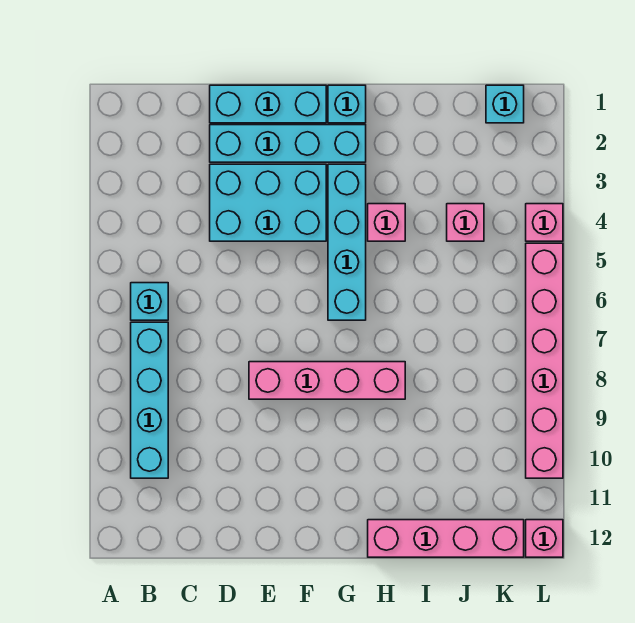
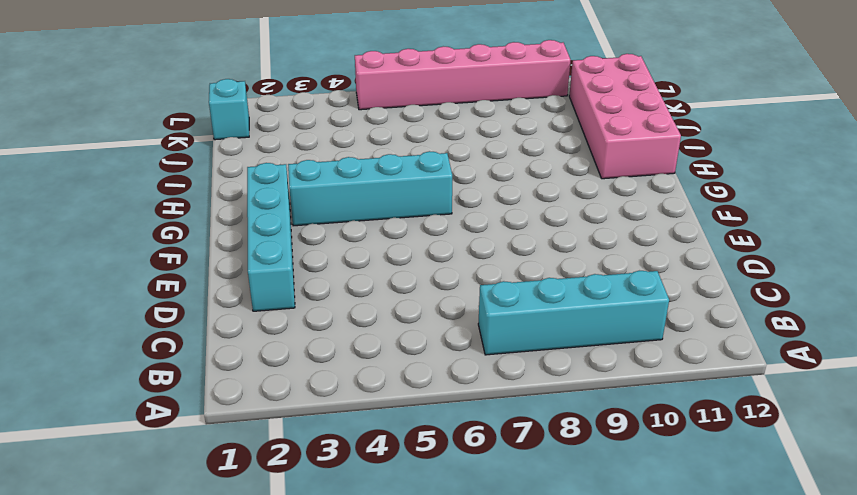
pink 2x4 brick [569,54,681,179] -> pink 1x4 brick [368,520,524,557]
none -> cyan 1x1 brick [131,283,168,320]
none -> cyan 1x3 brick [210,85,326,123]
none -> cyan 2x3 brick [210,164,326,241]

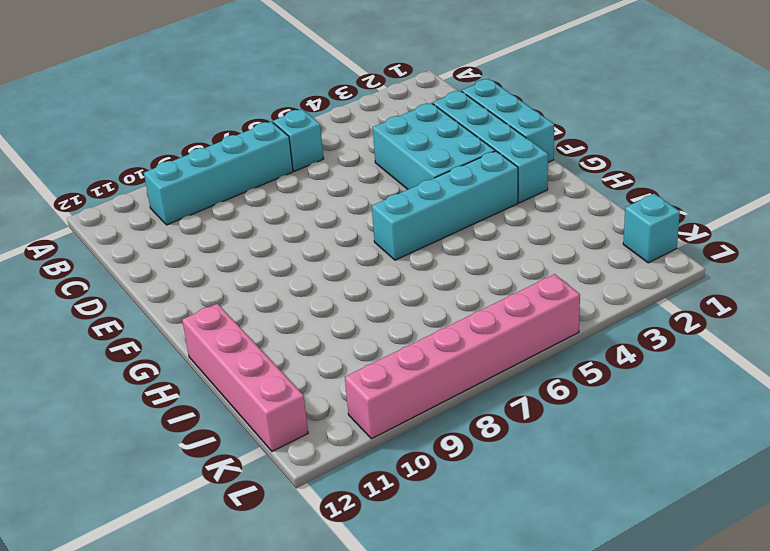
none -> pink 1x4 brick [249,362,405,399]
none -> cyan 1x1 brick [328,85,366,123]
none -> pink 1x1 brick [368,204,405,241]

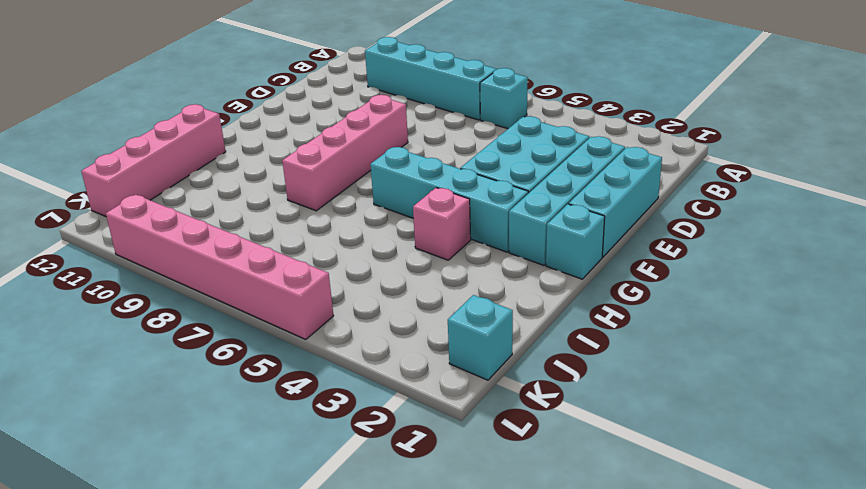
none -> pink 1x1 brick [447,204,484,241]
none -> pink 1x1 brick [526,204,563,241]
none -> pink 1x1 brick [526,520,563,557]

